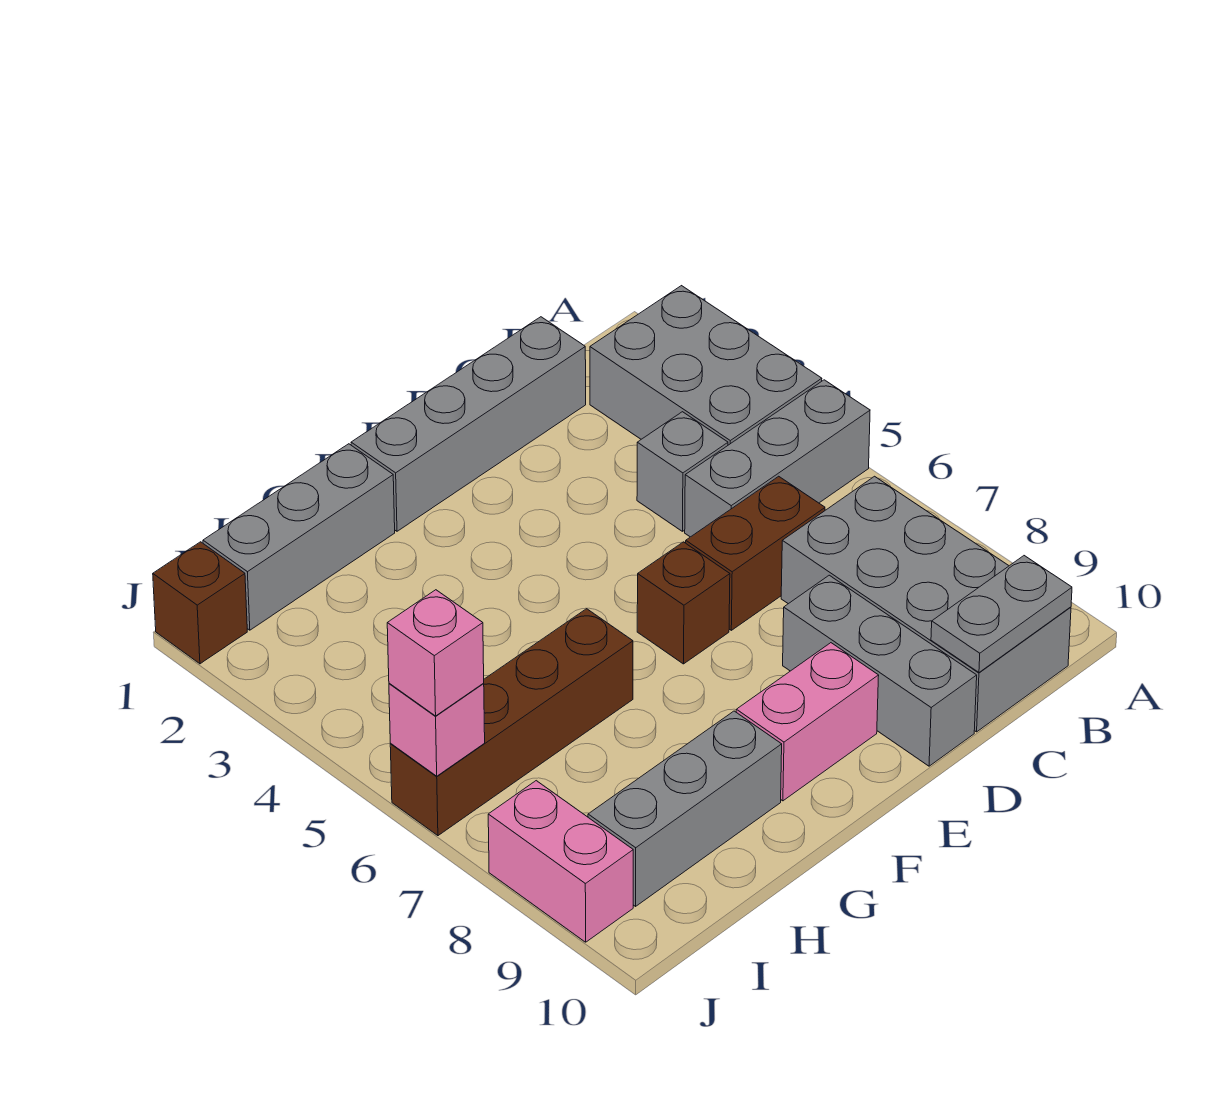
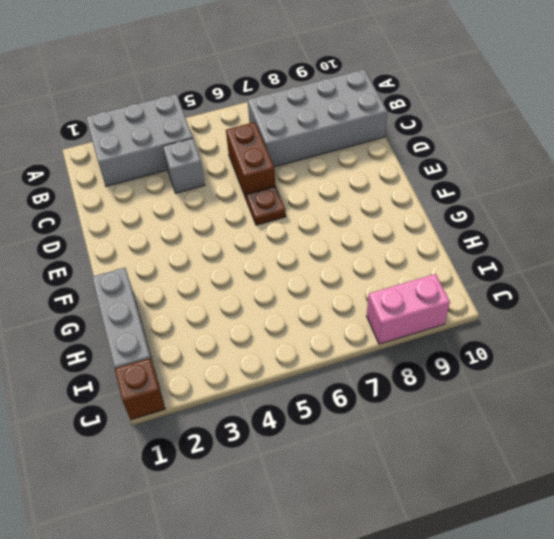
brown 1x1 plate [246,186,286,225] -> brown 1x1 brick [637,542,730,664]
none -> grey 1x3 brick [685,380,870,537]
none -> grey 1x4 brick [351,317,586,531]
none -> grey 1x3 brick [783,575,977,766]

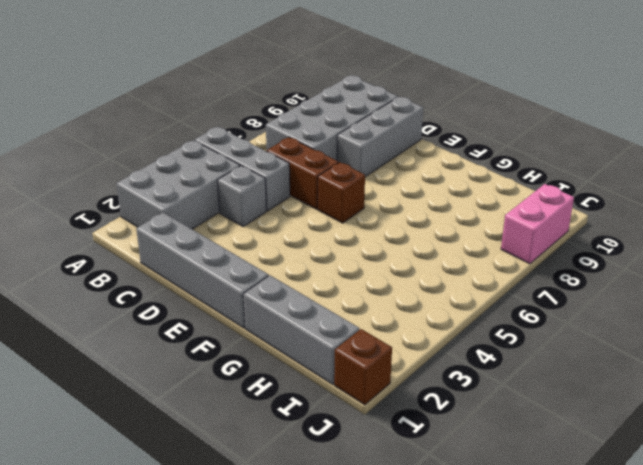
none -> pink 1x2 brick [736,643,879,801]
none -> brown 1x4 brick [390,609,633,836]
none -> grey 1x3 brick [588,711,782,906]

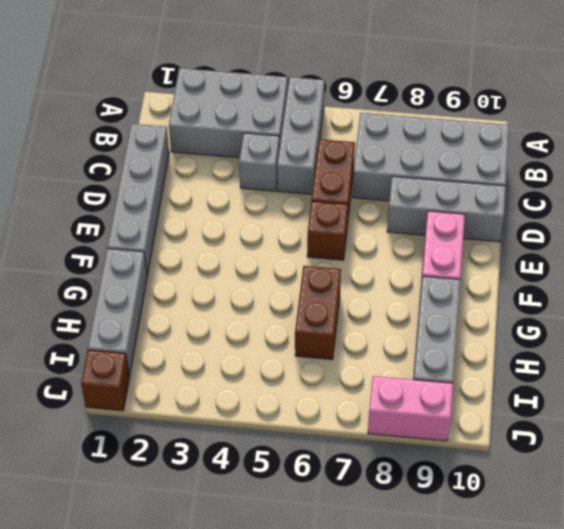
brown 1x2 brick [295,266,341,360] -> brown 1x4 brick [390,609,633,836]
none -> grey 1x2 plate [931,556,1072,672]
none -> pink 1x1 brick [389,683,485,776]
none -> pink 1x1 brick [387,590,484,716]

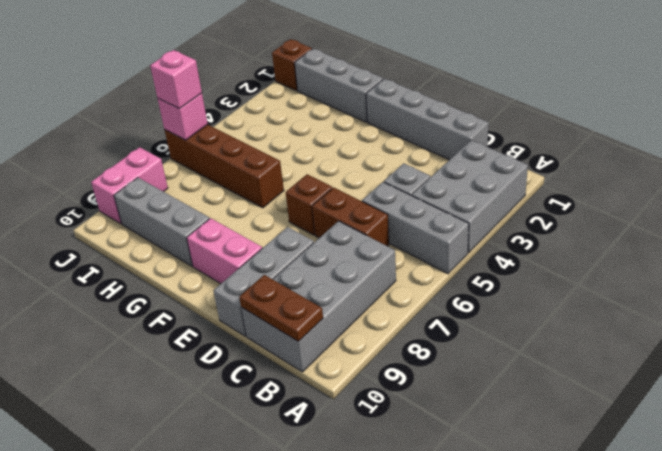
brown 1x2 plate [239,275,323,341] -> grey 1x2 plate [931,556,1072,672]

